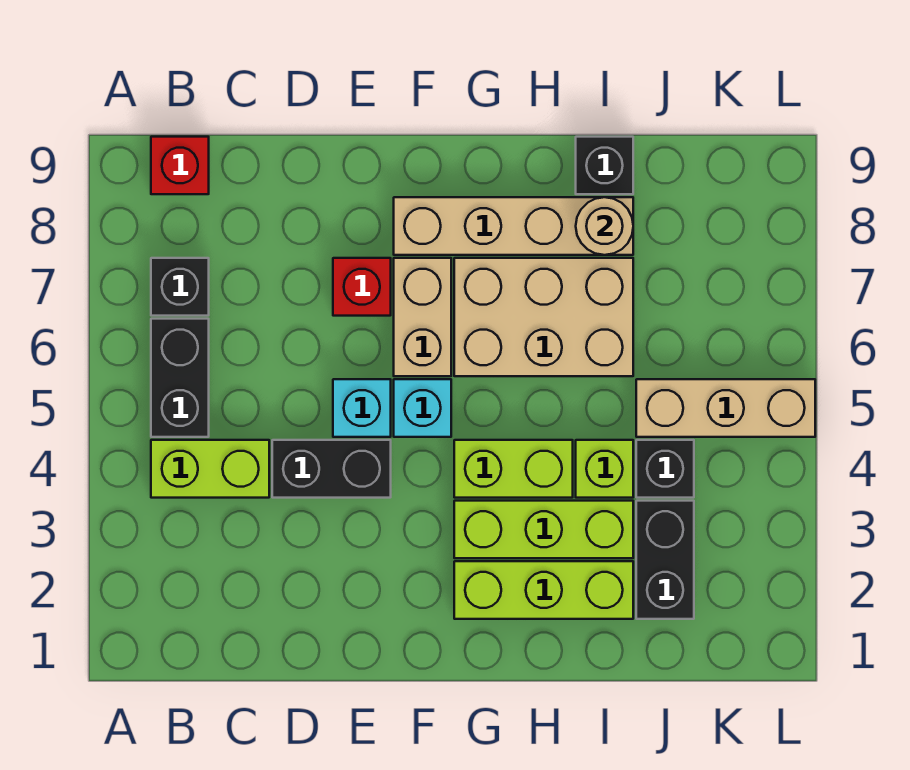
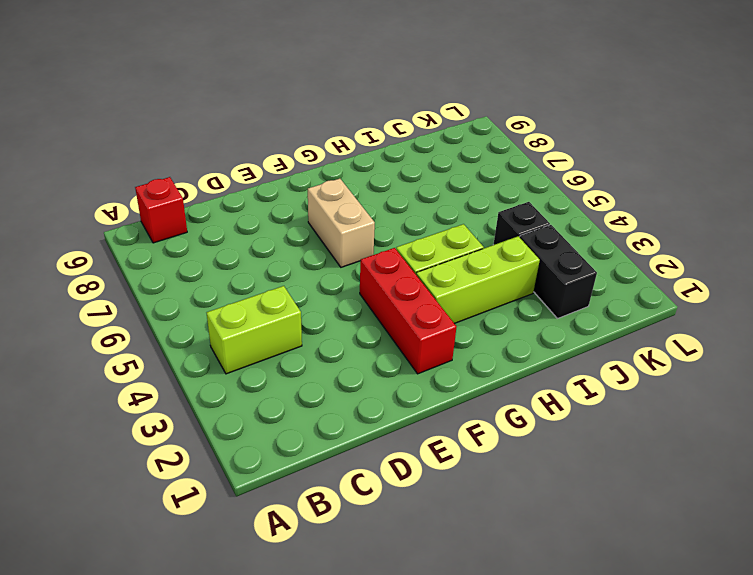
red 1x3 brick [360,248,456,374] -> none
none -> black 1x2 brick [151,319,209,437]
none -> black 1x1 brick [151,258,209,316]
none -> black 1x2 brick [272,440,391,498]

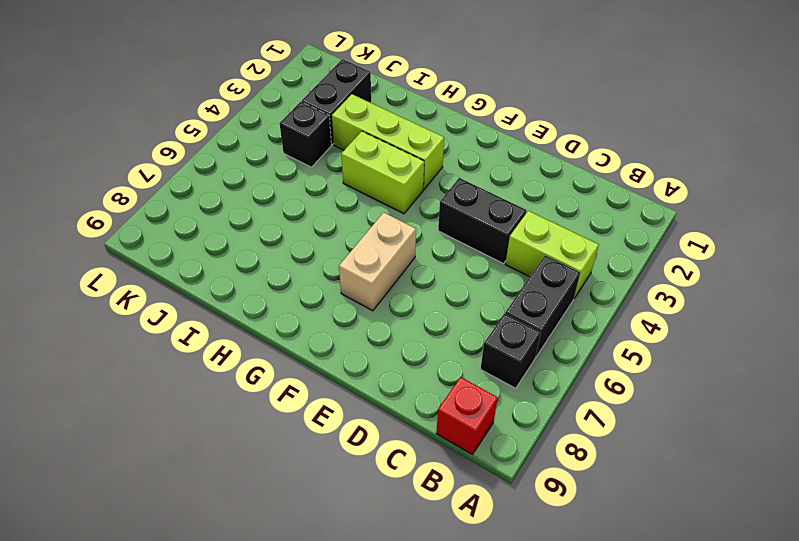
none -> cyan 1x1 brick [333,379,391,437]
none -> red 1x1 brick [333,258,391,316]
none -> cyan 1x1 brick [394,379,451,437]

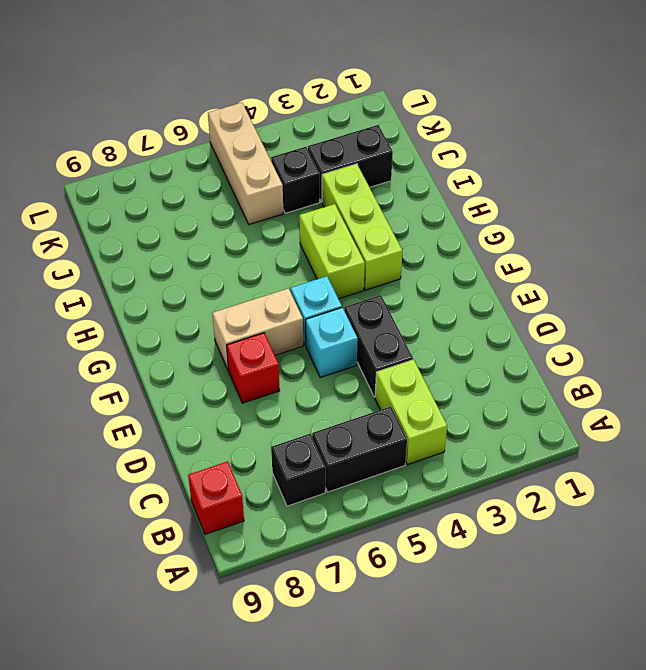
none -> tan 1x4 brick [394,197,633,255]
none -> lime 1x3 brick [454,561,633,619]
none -> tan 2x3 brick [454,258,633,376]

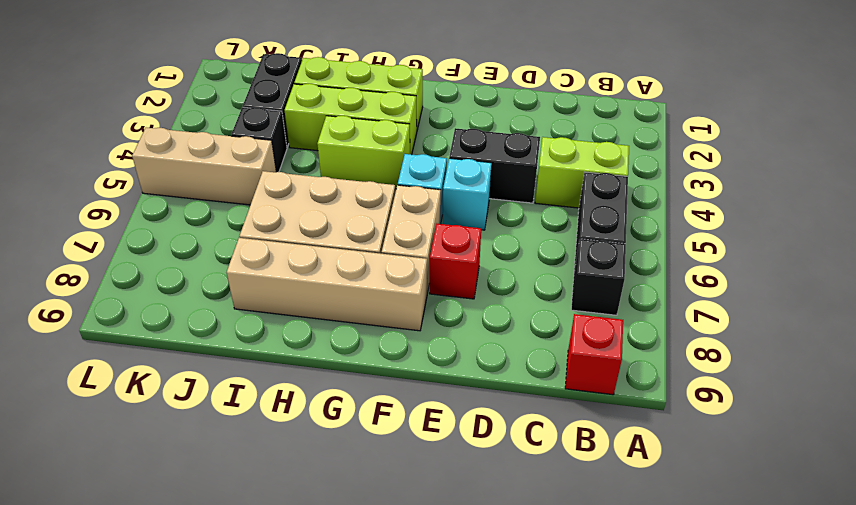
none -> lime 1x1 brick [576,440,633,498]
none -> black 1x1 brick [576,137,633,194]
none -> tan 1x1 round brick [576,197,633,255]

